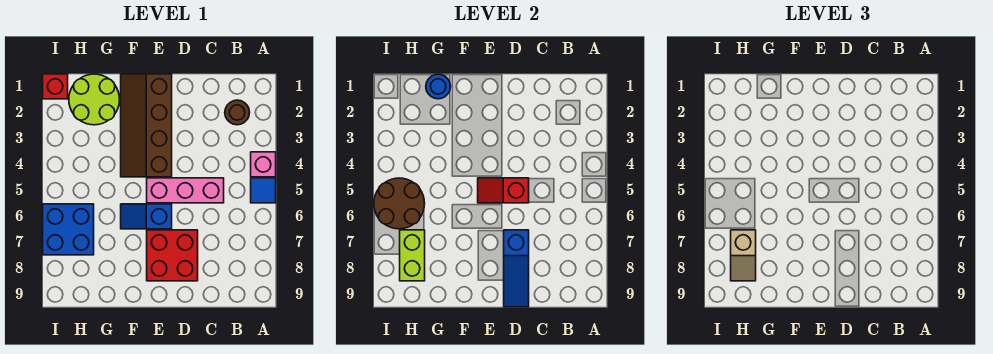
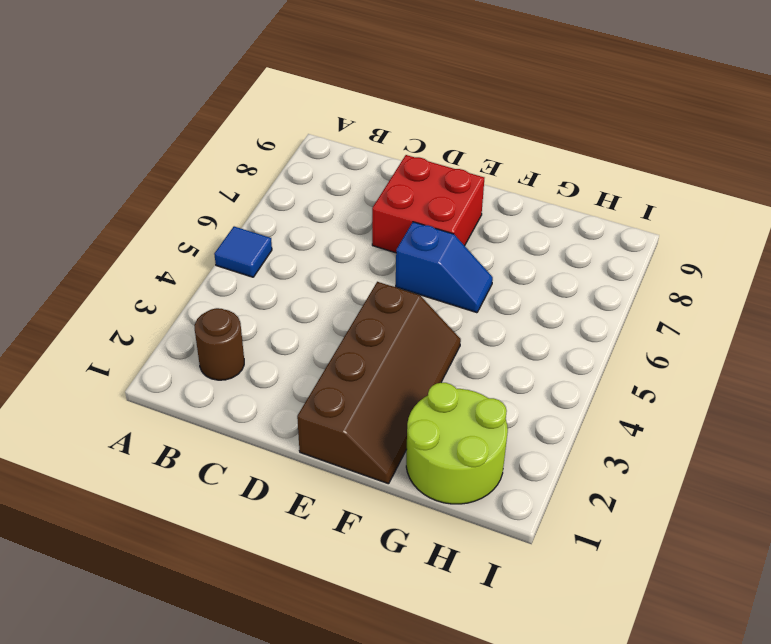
none -> pink 1x1 brick [251,152,276,177]
none -> pink 1x3 brick [147,178,224,203]
none -> blue 2x2 brick [43,204,94,255]

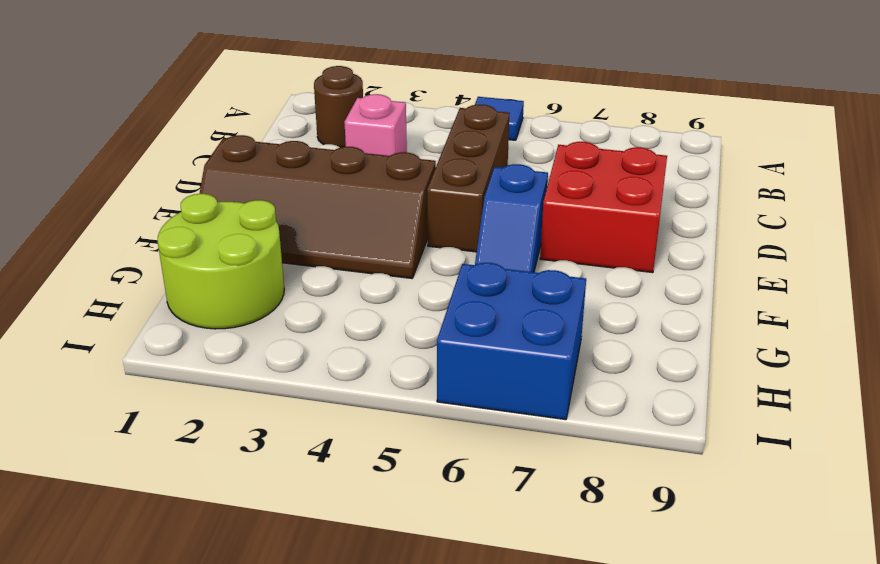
pink 1x1 brick [345,94,407,156] -> pink 1x1 brick moved to [251,152,276,177]
brown 1x3 brick [427,105,509,252] -> pink 1x3 brick [147,178,224,203]
none -> red 1x1 brick [43,74,68,99]
none -> red 1x2 slope [478,178,529,203]
none -> blue 1x3 slope [504,230,529,307]

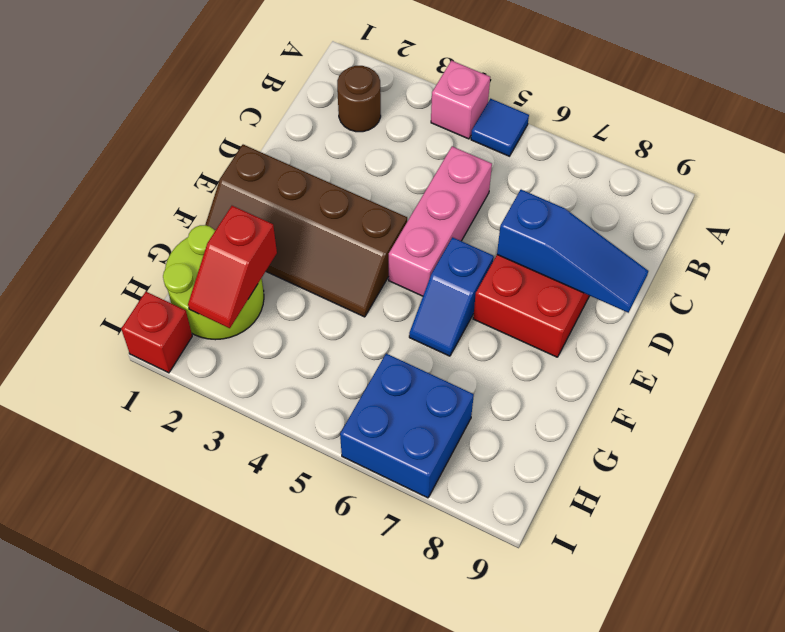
red 1x2 slope [188,206,277,328] -> red 1x2 slope moved to [478,178,529,203]
none -> blue 1x1 round brick [426,74,451,99]
none -> brown 2x2 round brick [374,178,425,229]
none -> lime 1x2 brick [400,230,425,281]

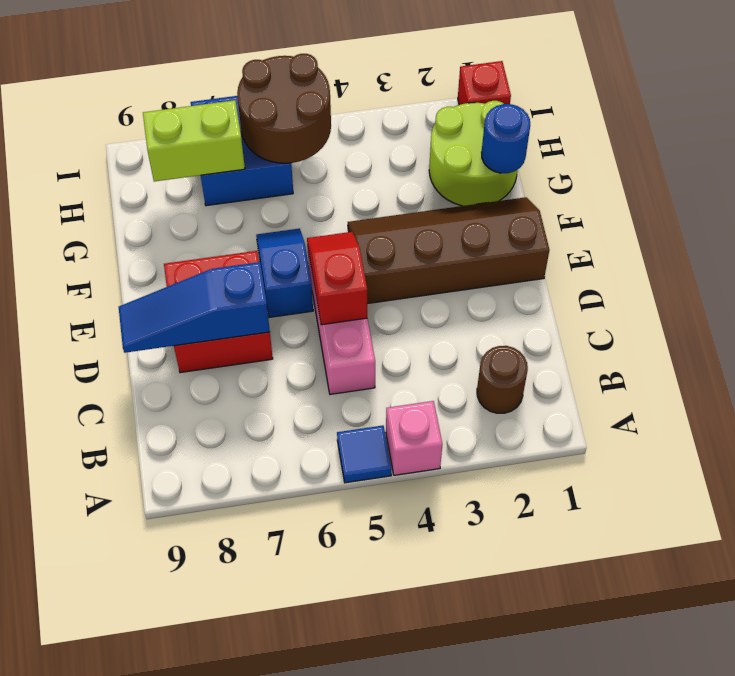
none -> tan 1x2 slope [731,230,756,281]

